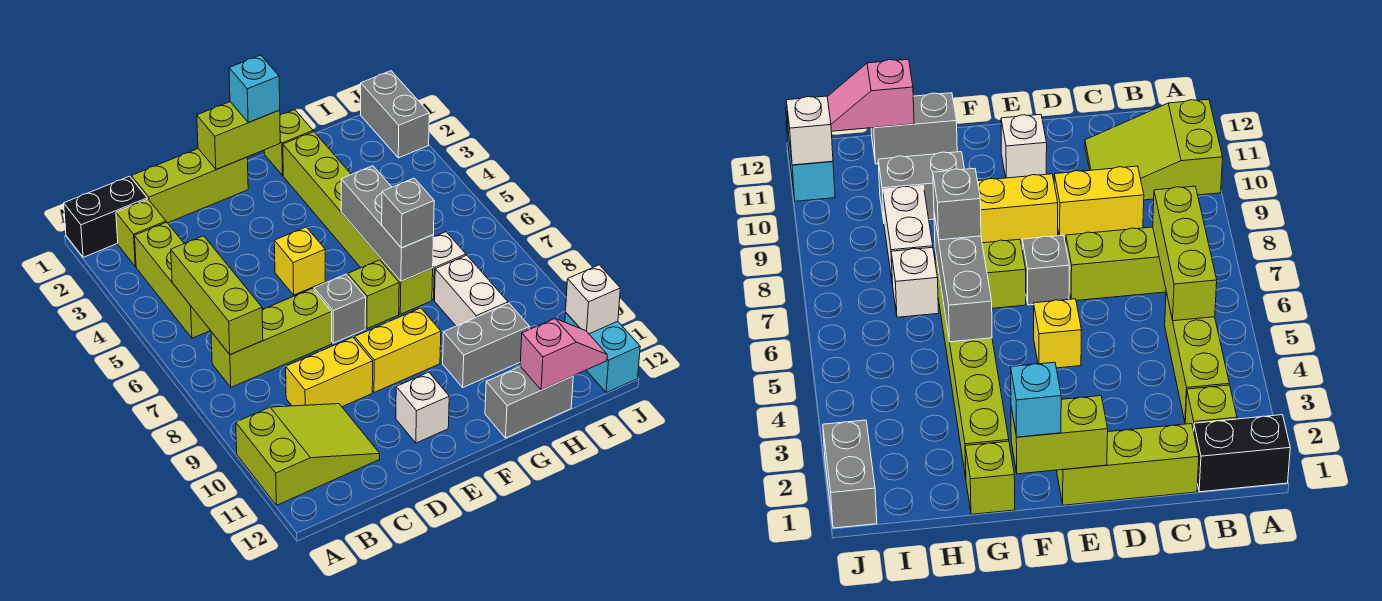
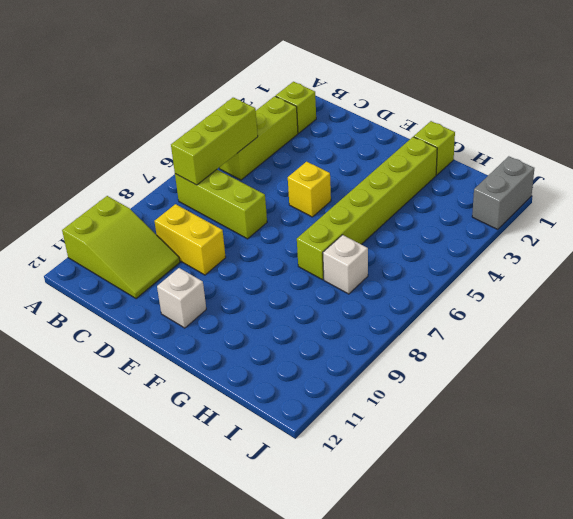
none -> black 1x2 brick [64,176,147,257]
none -> lime 1x3 brick [131,149,248,223]
none -> grey 1x1 brick [314,274,366,343]

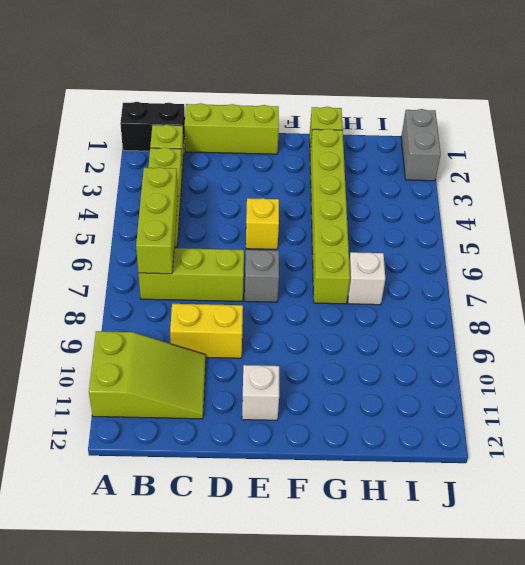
none -> yellow 1x2 brick [355,308,441,393]
none -> lime 1x1 brick [348,260,399,329]
none -> grey 1x2 brick [443,303,530,387]

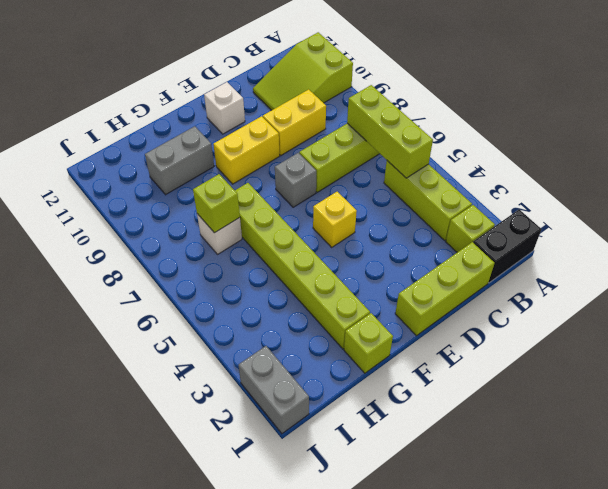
lime 1x1 brick [193,174,240,233] -> lime 1x1 brick moved to [348,260,399,329]
none -> grey 1x2 brick [485,366,573,438]
none -> white 1x2 brick [435,255,508,326]
none -> cyan 1x2 brick [565,313,640,393]

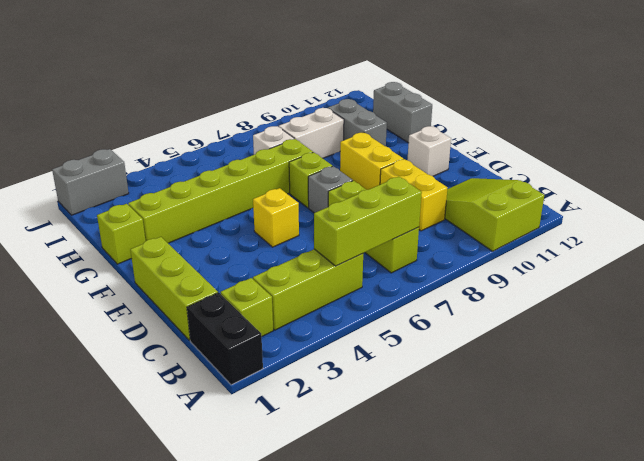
none -> cyan 1x2 brick [565,313,640,393]
none -> lime 1x2 brick [197,102,280,170]
none -> grey 1x3 brick [341,166,433,281]

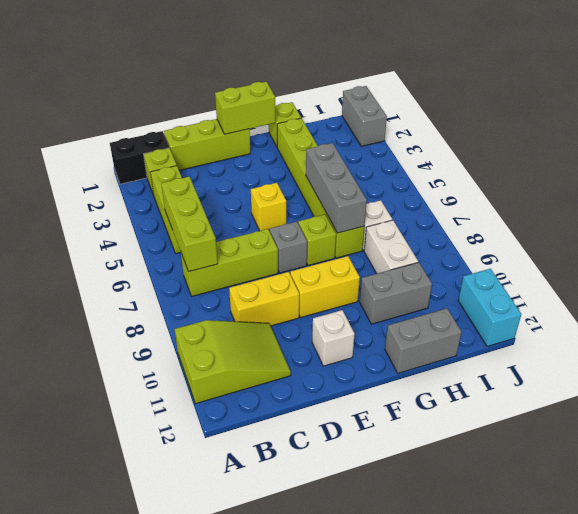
none -> pink 1x2 slope [520,319,607,390]
none -> white 1x1 brick [566,265,620,334]
none -> cyan 1x1 brick [229,55,280,122]

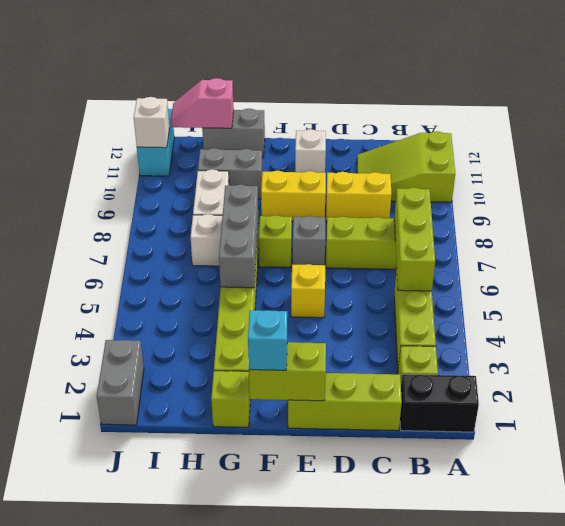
none -> grey 1x1 brick [382,178,434,248]

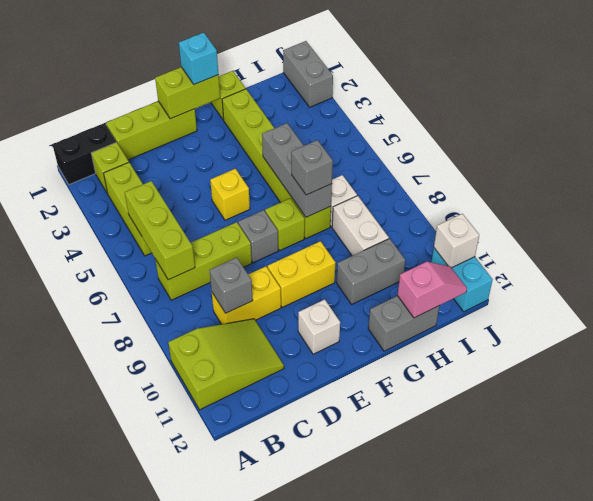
grey 1x1 brick [209,258,253,313] -> none

